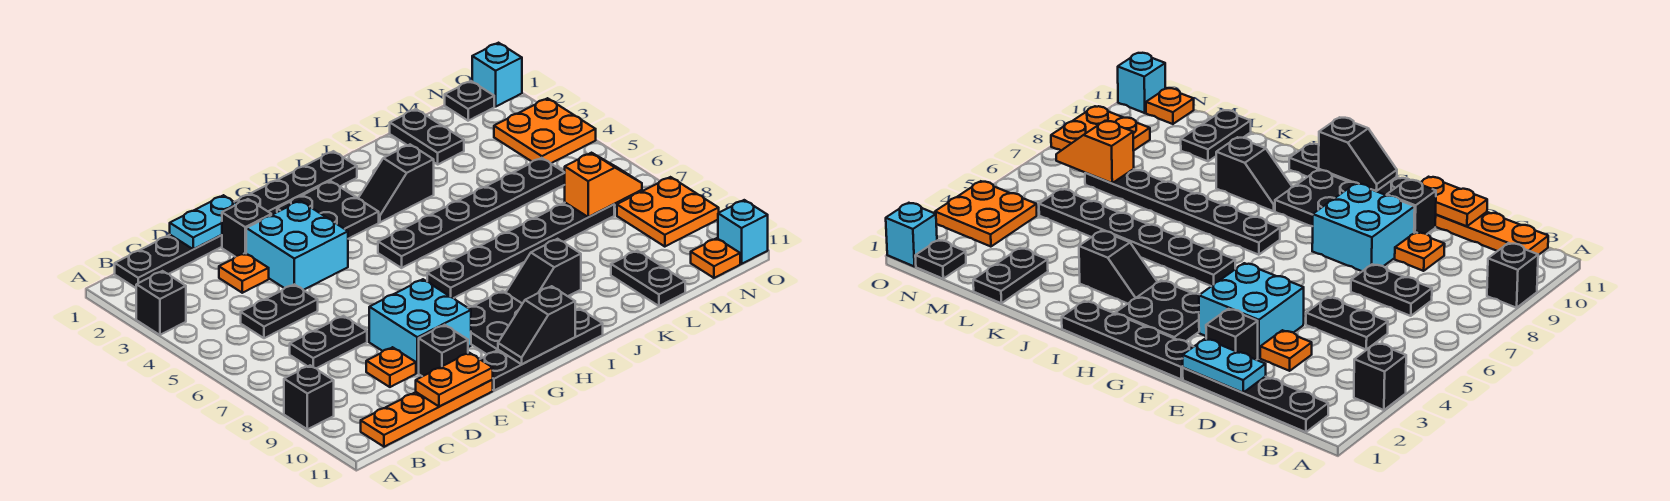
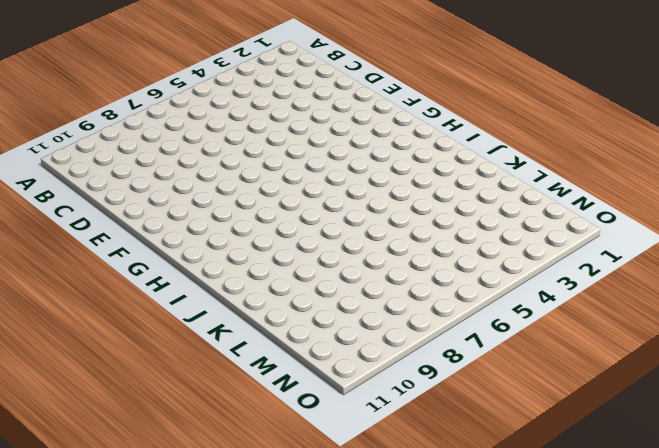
none -> black 1x1 brick [136,271,186,335]
none -> black 1x1 brick [284,365,334,429]
none -> black 1x4 plate [115,235,222,288]
none -> orange 1x4 plate [361,380,493,447]

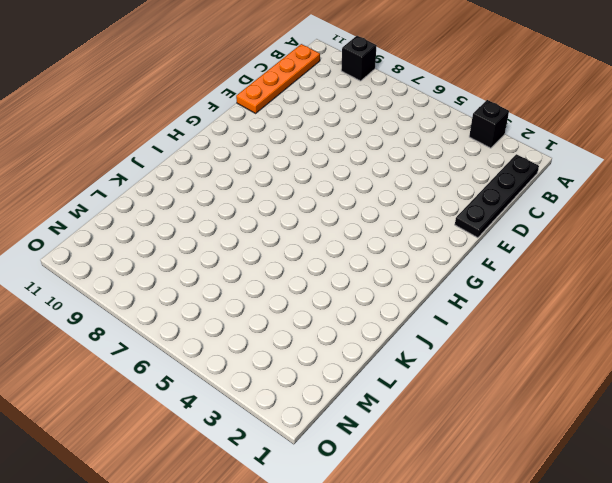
none -> black 1x2 plate [241,284,318,338]
none -> black 1x2 plate [290,316,367,368]
none -> orange 1x1 plate [219,253,269,293]
none -> orange 1x1 plate [366,347,416,387]

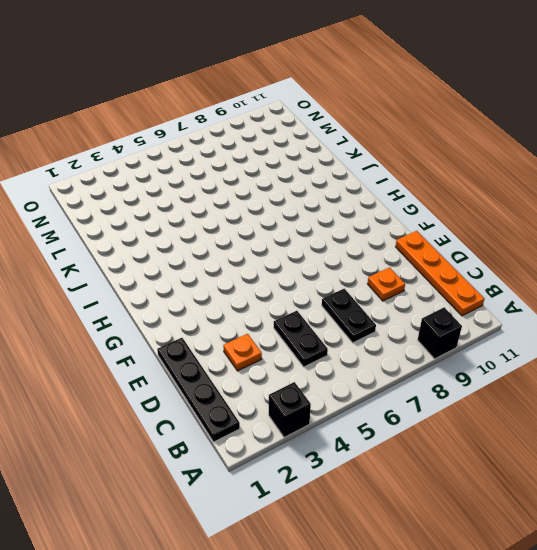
none -> black 1x1 brick [222,199,271,257]
none -> cyan 2x2 brick [246,201,348,290]
none -> cyan 2x2 brick [369,279,471,373]
none -> black 1x1 brick [419,325,468,376]

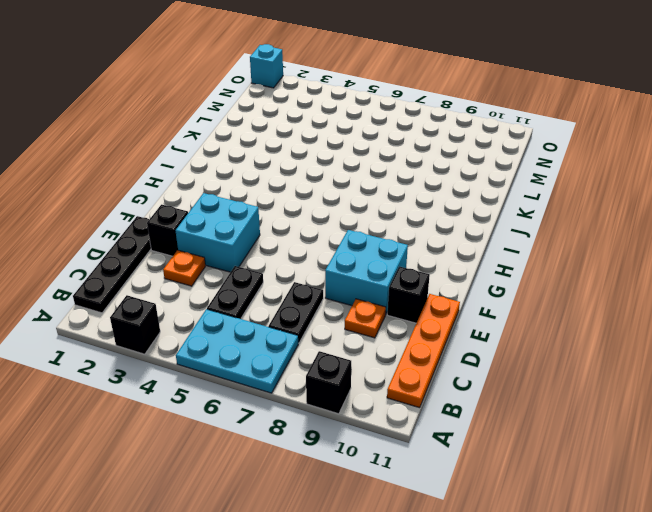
cyan 2x3 plate [176,309,298,393] -> none
none -> black 1x4 plate [235,151,357,215]
none -> black 1x4 plate [480,309,603,390]
none -> black 2x2 plate [277,181,379,239]
none -> black 2x2 plate [468,291,522,354]

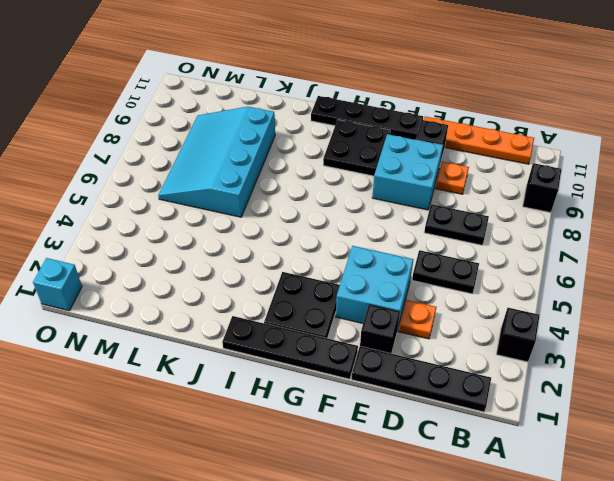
cyan 3x4 slope [158,107,275,217] -> black 1x6 plate [427,203,614,298]
none -> black 1x6 plate [378,158,565,268]
none -> black 1x2 slope [358,145,434,222]
none -> black 1x2 slope [506,239,581,304]
none -> black 1x2 plate [390,109,464,164]

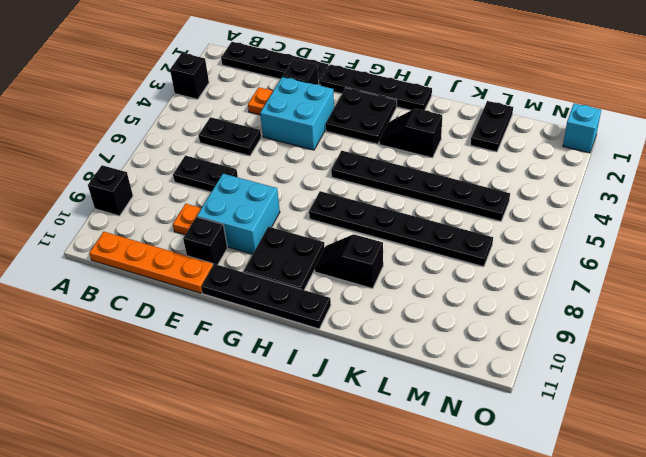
none -> black 1x2 plate [611,251,685,306]
none -> black 1x1 plate [445,81,494,121]
none -> orange 2x2 plate [494,98,596,163]
none -> orange 2x2 plate [617,177,719,247]

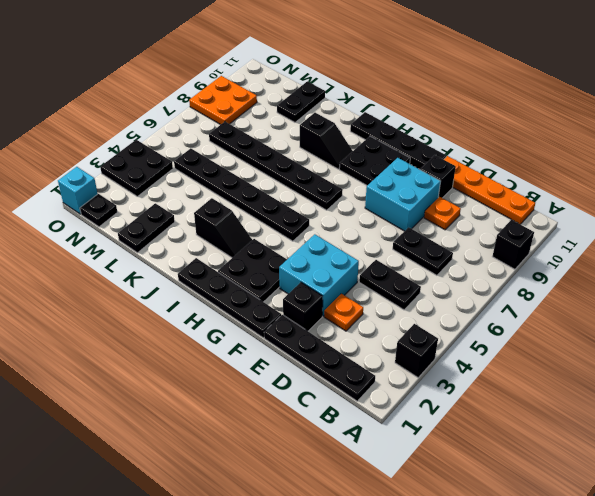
black 2x2 plate [100,140,173,196] -> orange 2x2 plate [494,98,596,163]
none -> orange 1x1 plate [691,238,740,278]
none -> cyan 1x1 brick [718,200,768,264]
none -> cyan 1x2 plate [170,195,236,249]
none -> orange 1x2 plate [416,353,493,406]

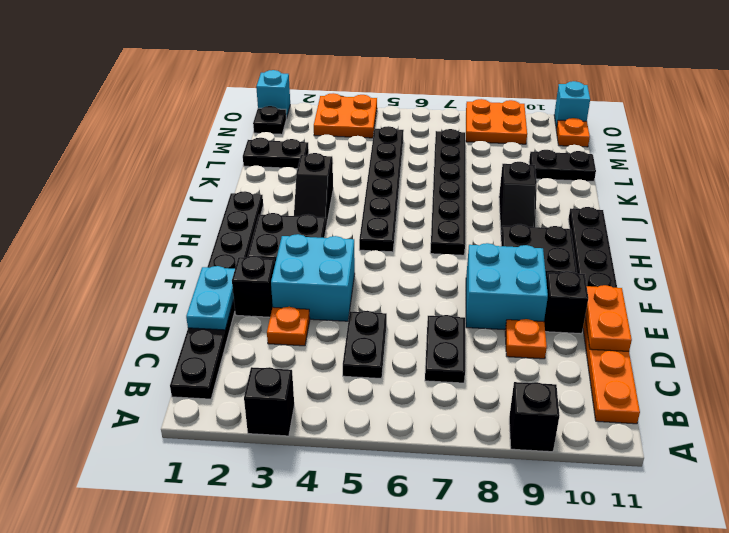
none -> black 1x2 slope [498,286,575,364]
none -> orange 1x2 slope [565,153,642,217]

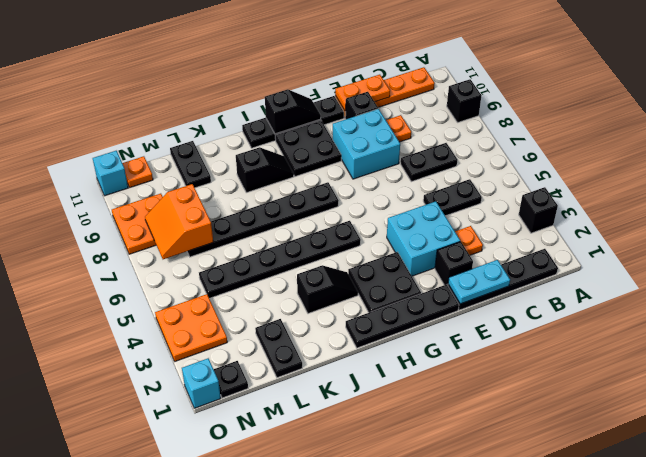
orange 2x2 slope [145,184,213,259] -> orange 1x2 slope [565,153,642,217]

